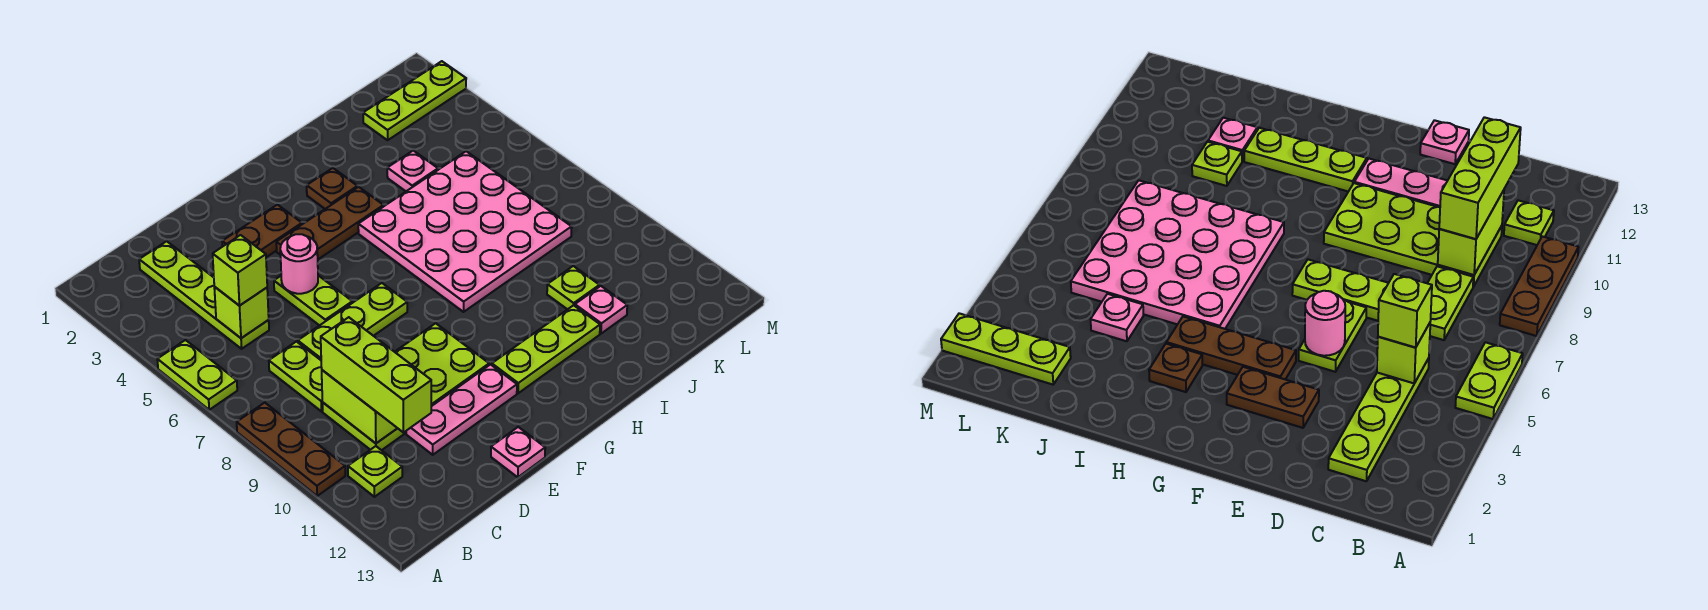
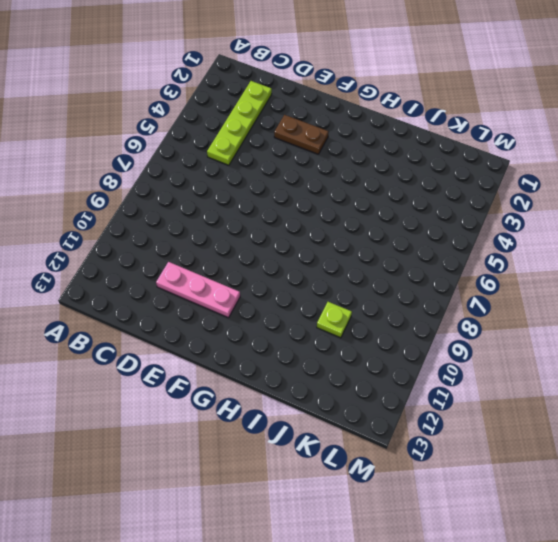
none -> lime 1x2 plate [157,340,237,410]
none -> brown 1x3 plate [237,403,345,496]
none -> lime 1x1 plate [348,446,402,497]

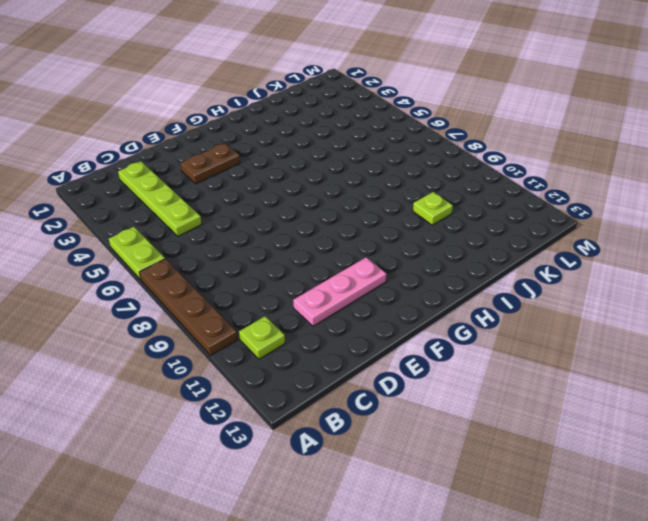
brown 1x4 plate [140,259,238,355] -> brown 1x3 plate [237,403,345,496]
none -> lime 1x2 plate [269,342,323,411]
none -> lime 2x4 plate [322,323,489,450]
none -> lime 1x3 plate [298,283,407,360]

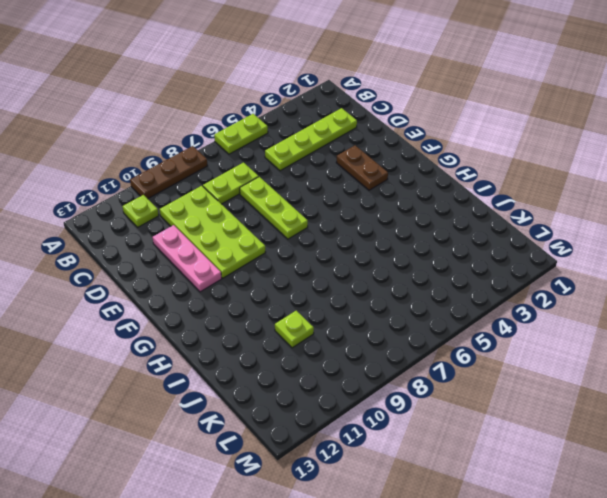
none -> lime 1x2 plate [274,276,352,326]
none -> pink 1x1 plate [491,427,545,477]
none -> brown 1x3 plate [276,187,383,259]

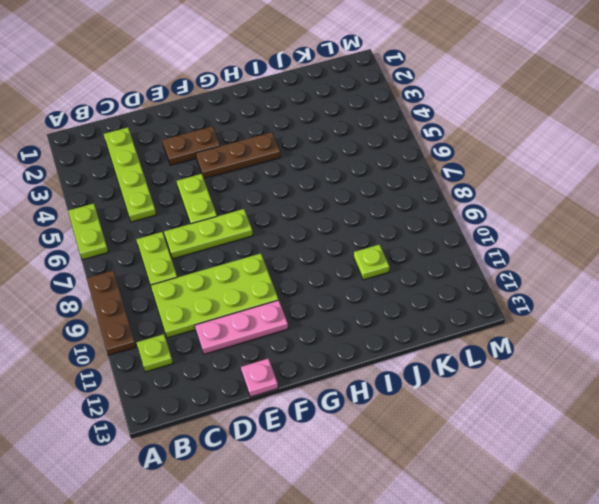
none -> lime 1x3 plate [492,305,600,393]
none -> brown 1x1 plate [307,168,357,209]
none -> pink 4x4 plate [358,151,572,312]

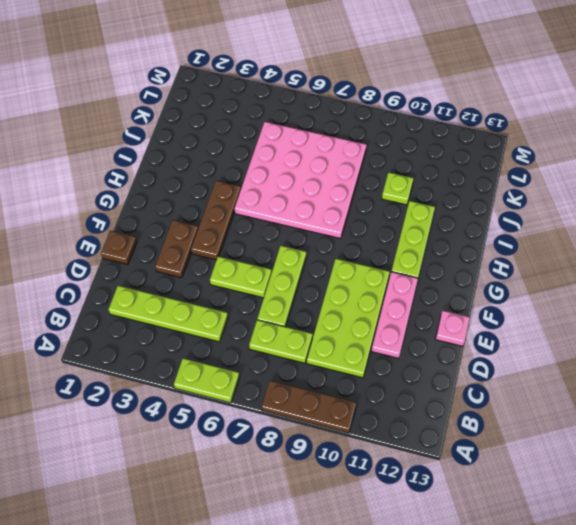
brown 1x1 plate [101,231,137,265] -> brown 1x1 plate moved to [307,168,357,209]
none -> lime 1x1 plate [348,446,402,497]
none -> pink 1x1 plate [387,151,438,191]
none -> pink 1x1 plate [575,286,627,334]

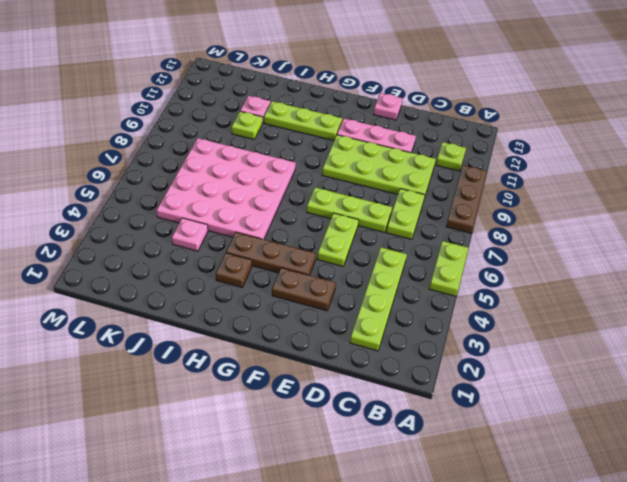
none -> lime 1x3 plate [363,61,466,140]
none -> lime 1x1 brick [214,287,269,338]
none -> lime 1x2 brick [322,370,397,443]

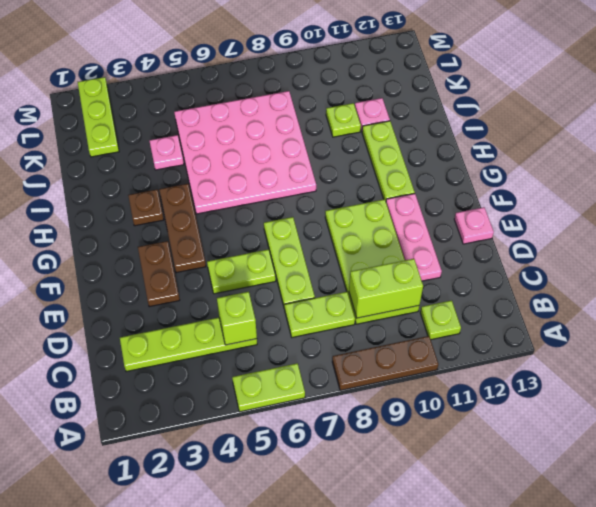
none -> pink 1x1 round brick [280,234,318,294]
none -> lime 1x1 brick [213,235,267,306]
none -> lime 1x3 brick [321,317,431,433]

